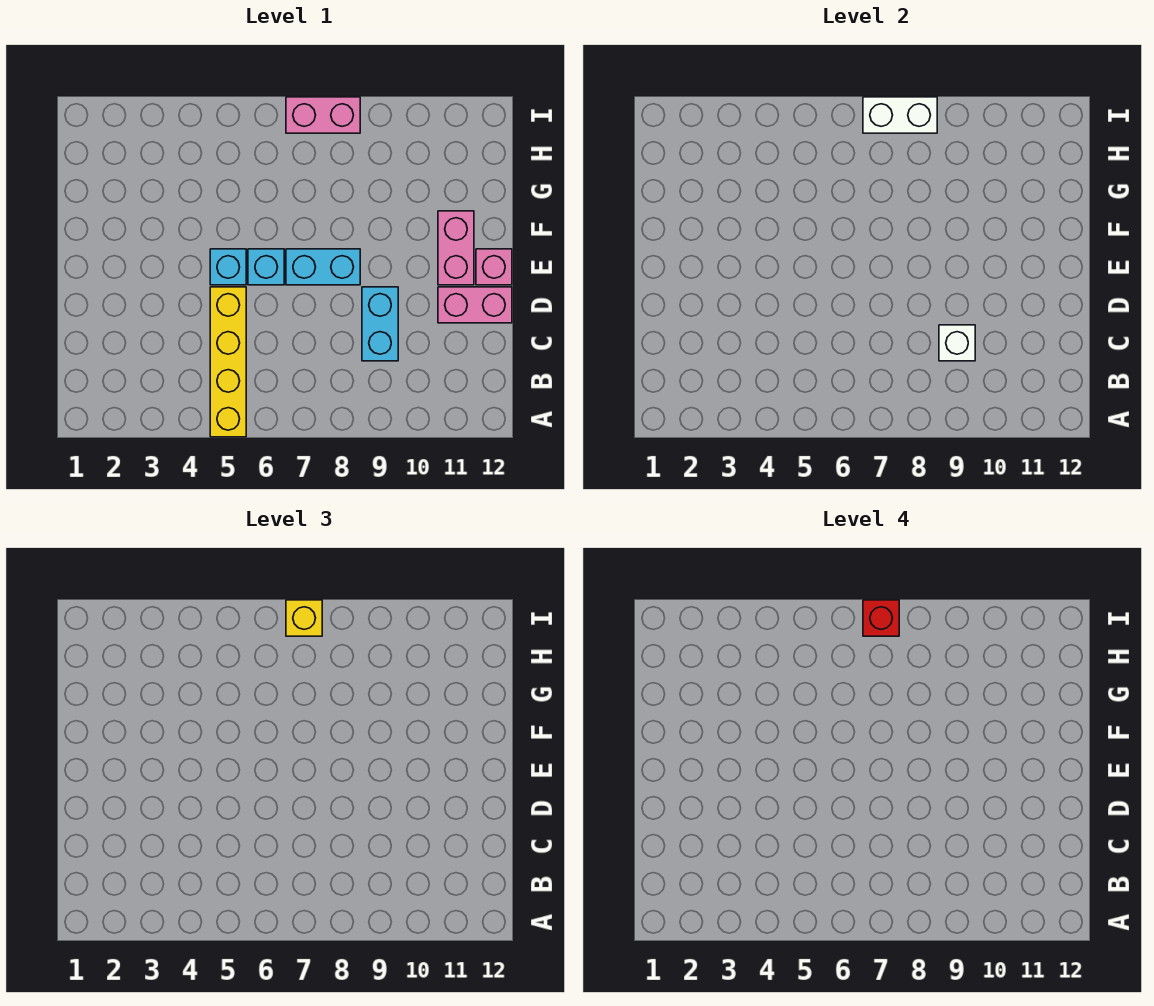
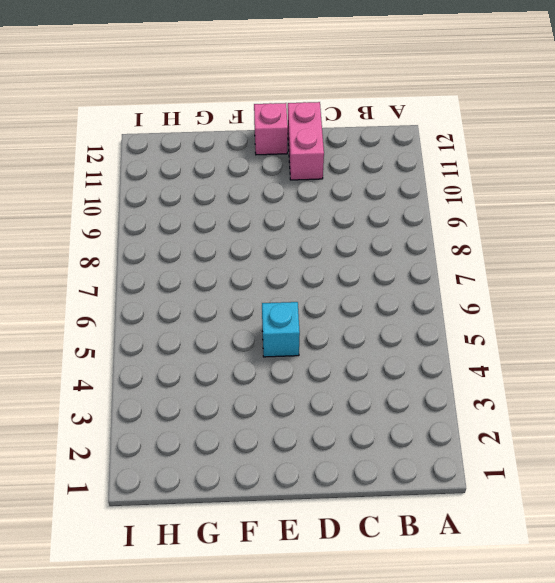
none -> yellow 1x4 brick [210,287,246,437]
none -> cyan 1x2 brick [362,287,398,361]
none -> cyan 1x1 brick [248,249,284,285]

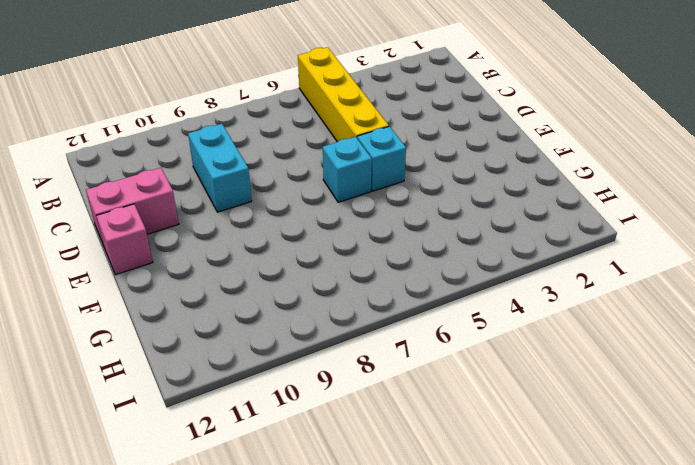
none -> cyan 1x2 brick [286,249,360,285]
none -> pink 1x2 brick [438,211,474,285]
none -> pink 1x2 brick [286,97,360,133]

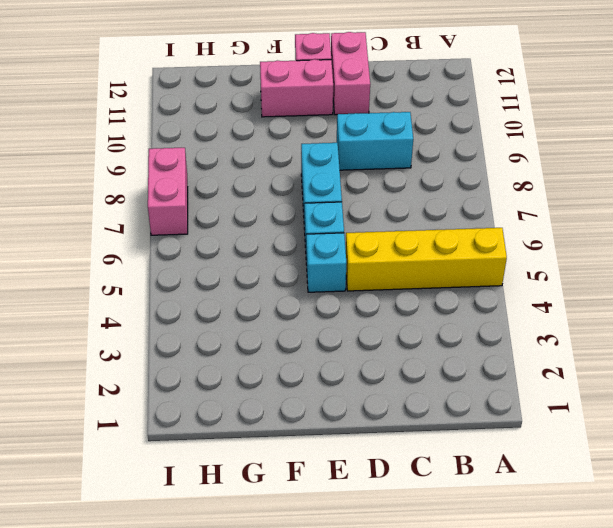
none -> white 1x1 brick [939,325,975,361]
none -> white 1x2 brick [863,97,937,133]
none -> yellow 1x1 brick [286,600,322,636]

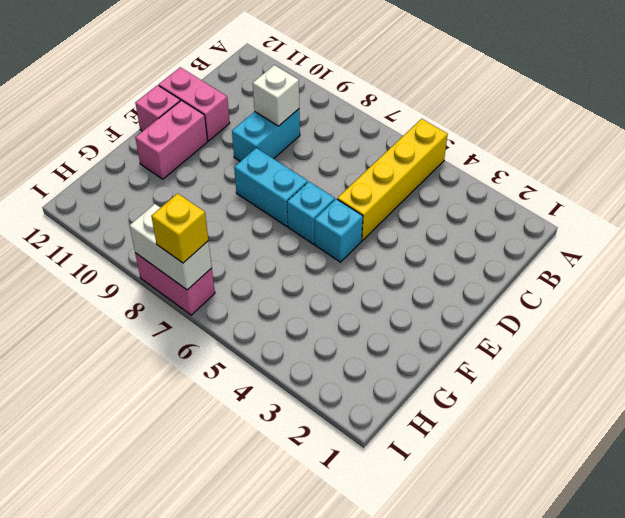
none -> red 1x1 brick [863,600,899,636]

